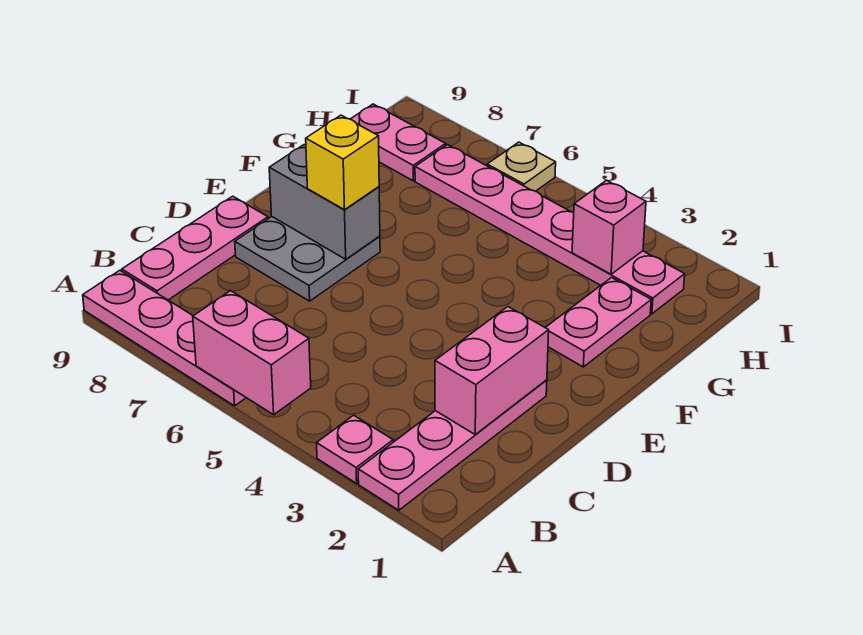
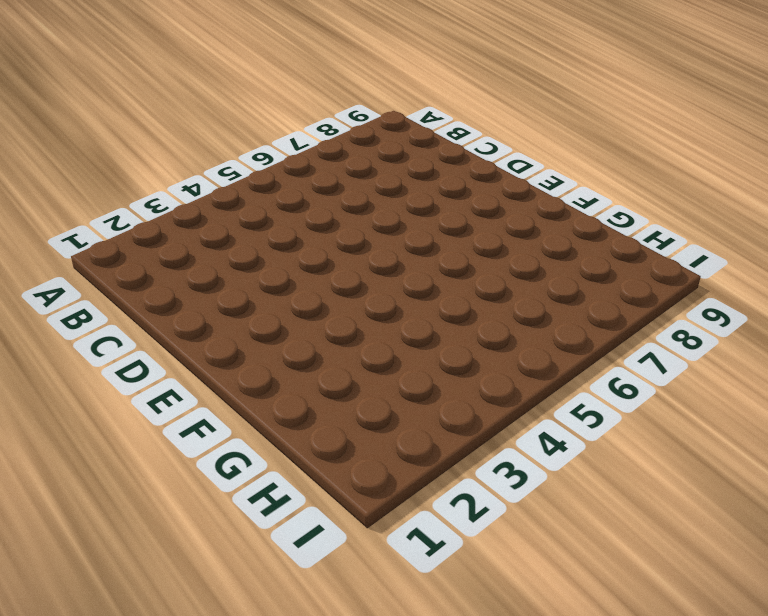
none -> pink 1x4 plate [358,380,547,510]
none -> pink 1x1 plate [317,415,393,483]
none -> pink 1x4 plate [83,270,246,406]

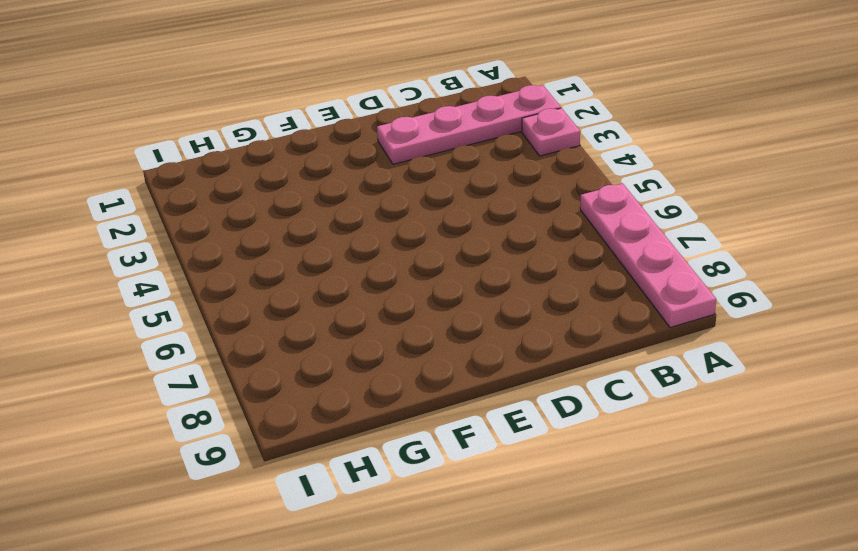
none -> pink 1x3 plate [122,196,268,300]
none -> grey 2x2 plate [235,217,380,301]
none -> pink 1x2 plate [545,278,651,367]

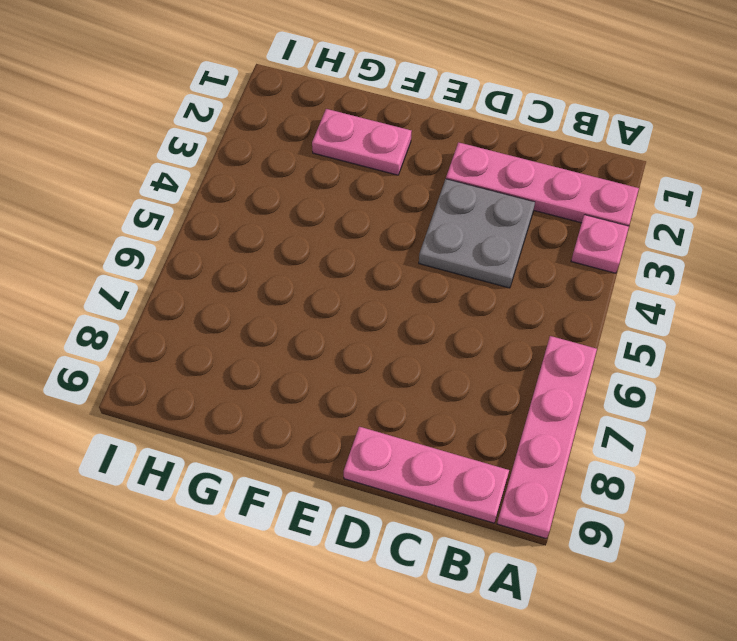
grey 2x2 plate [419,179,535,288] -> grey 2x2 plate moved to [235,217,380,301]
none -> pink 1x6 plate [415,145,685,314]
none -> pink 1x2 plate [350,104,446,181]
none -> tan 1x1 plate [487,142,556,191]

